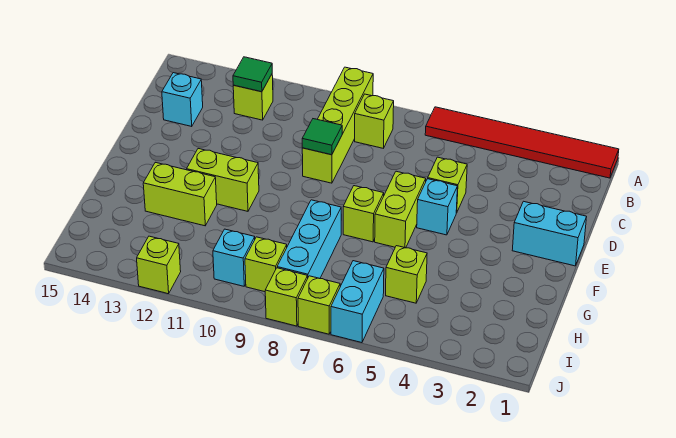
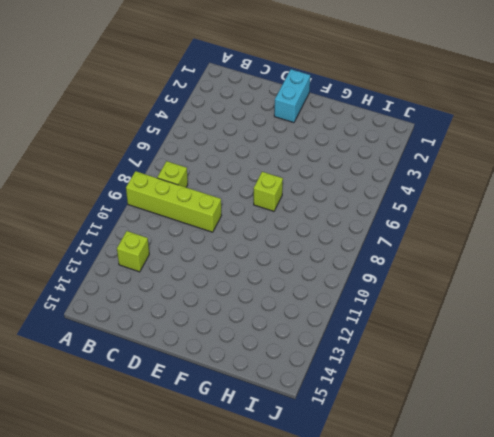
none -> red 1x6 tile [425,107,619,178]
none -> cyan 1x1 brick [162,73,203,126]
none -> lime 1x1 brick [428,157,467,213]

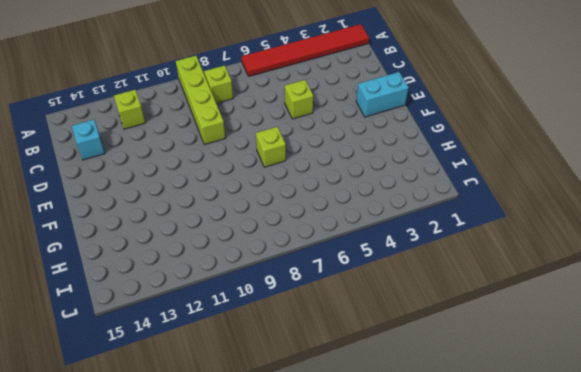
none -> cyan 1x1 brick [417,179,458,235]
none -> lime 1x2 brick [375,171,426,248]
none -> lime 1x2 brick [187,149,259,211]

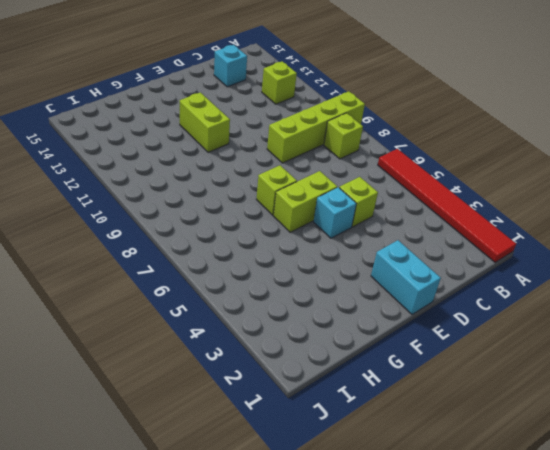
none -> cyan 1x3 brick [277,200,341,278]
none -> lime 1x2 brick [143,162,217,226]
none -> lime 1x1 brick [386,246,427,303]

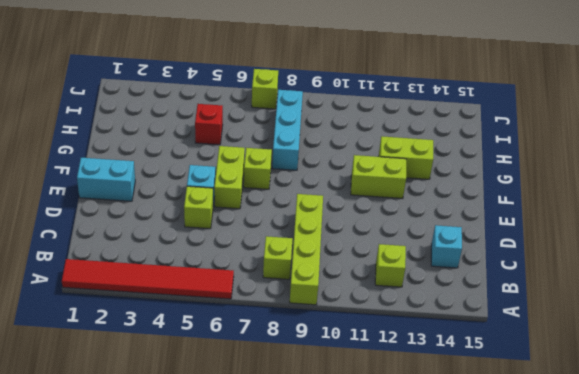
red 1x1 brick [195,104,223,145] -> lime 1x1 brick [386,246,427,303]
none -> cyan 1x2 brick [331,261,384,343]
none -> lime 1x1 brick [245,237,287,292]
none -> cyan 1x1 brick [213,229,255,286]

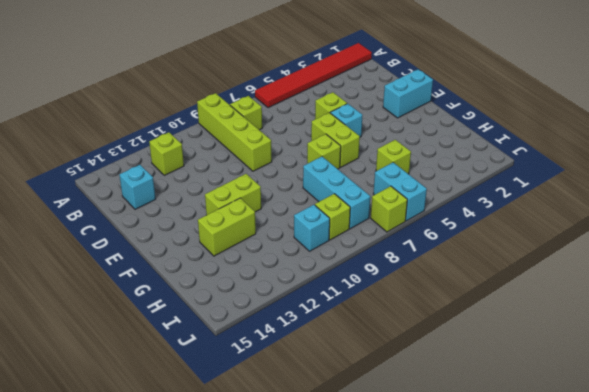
none -> lime 1x1 brick [265,268,308,326]
none -> lime 1x1 brick [137,236,181,294]
none -> green 1x1 tile [233,57,272,92]

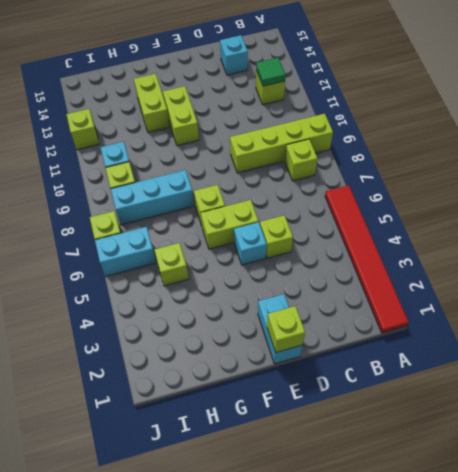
lime 1x1 brick [267,306,305,352] -> lime 1x1 brick moved to [265,268,308,326]
none -> green 1x1 tile [302,119,342,155]

